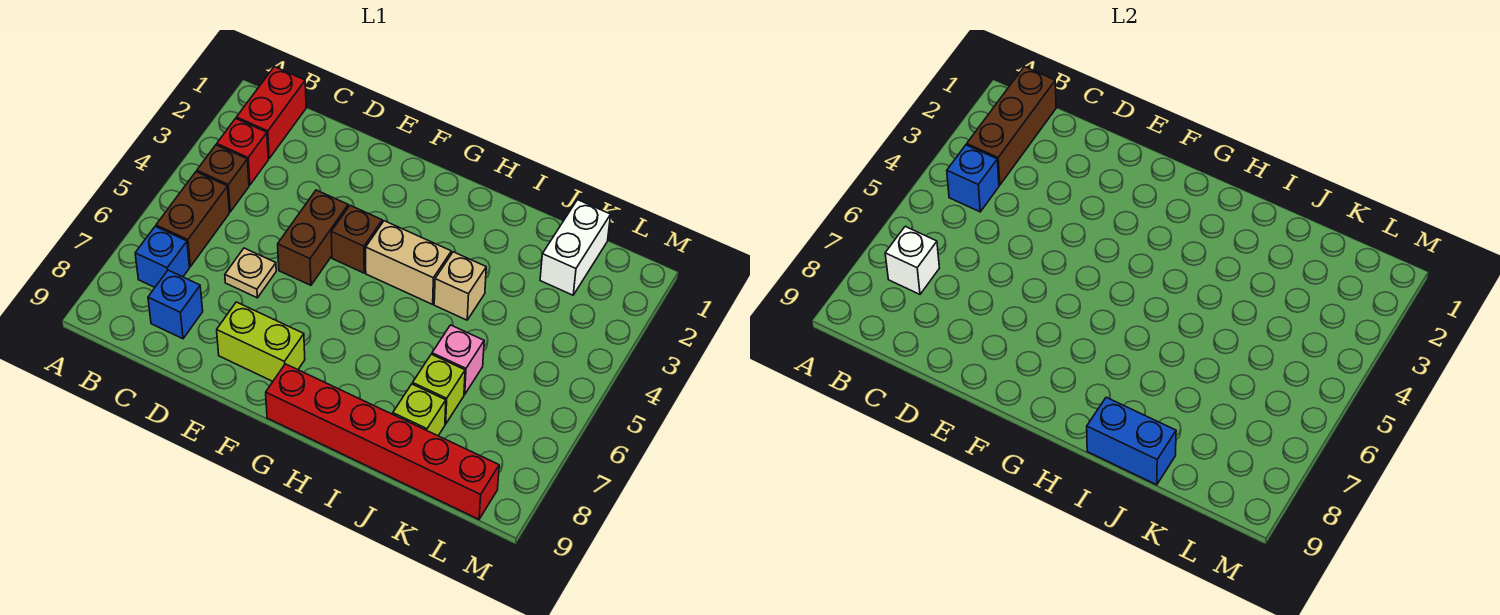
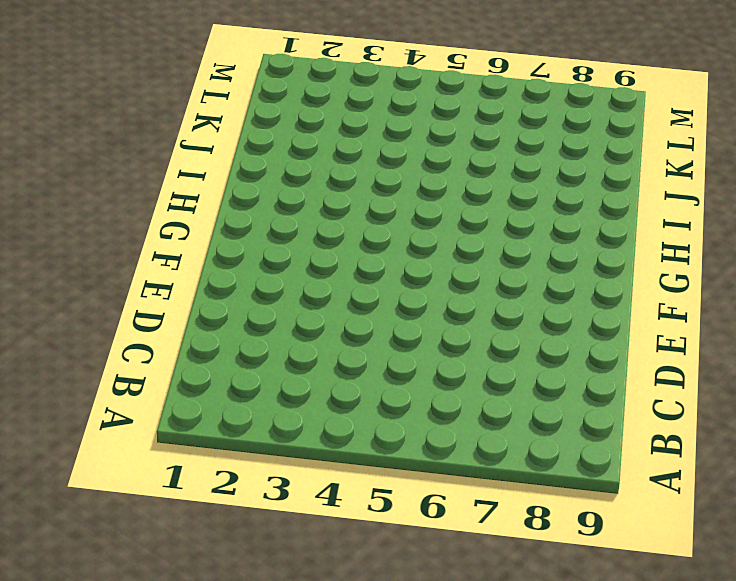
none -> red 1x2 brick [236,67,306,159]
none -> red 1x1 brick [217,118,268,185]
none -> brown 1x1 brick [197,145,249,212]

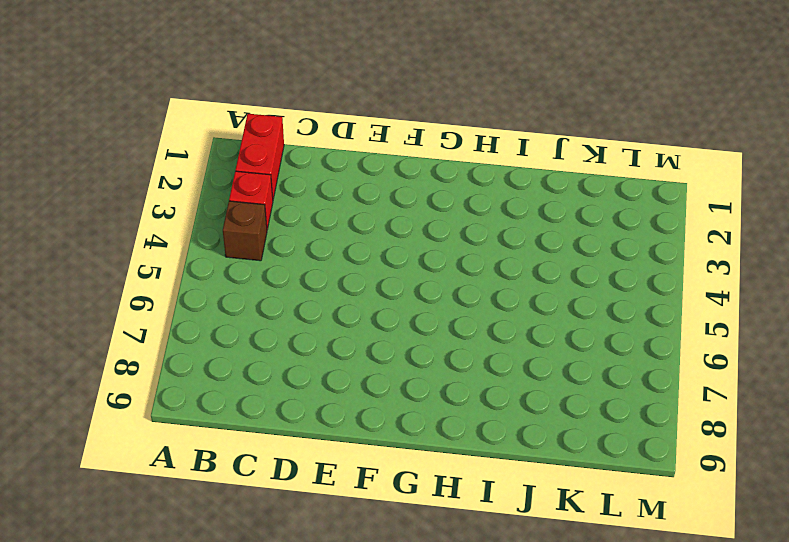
none -> brown 1x2 brick [156,172,229,266]
none -> blue 1x1 brick [135,227,189,287]
none -> blue 1x1 brick [148,270,203,339]

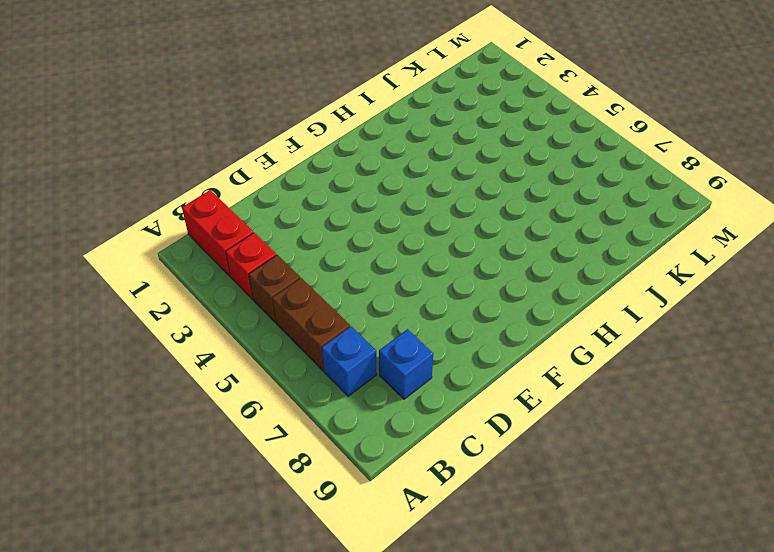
none -> tan 1x1 plate [225,248,276,298]
none -> brown 1x2 brick [278,190,348,285]
none -> lime 1x2 brick [217,302,305,381]

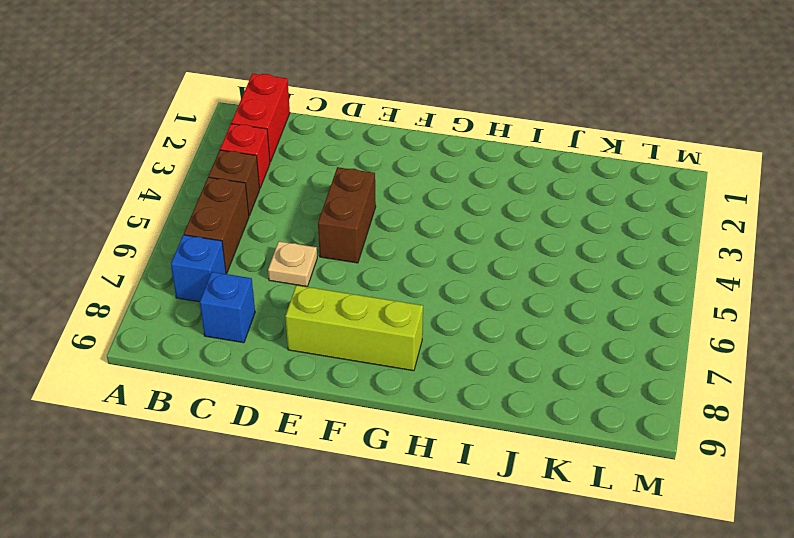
lime 1x3 brick [285,285,423,371] -> lime 1x2 brick [217,302,305,381]
none -> brown 1x1 brick [331,205,382,273]
none -> tan 1x2 brick [366,221,451,304]
none -> red 1x6 brick [266,364,499,519]

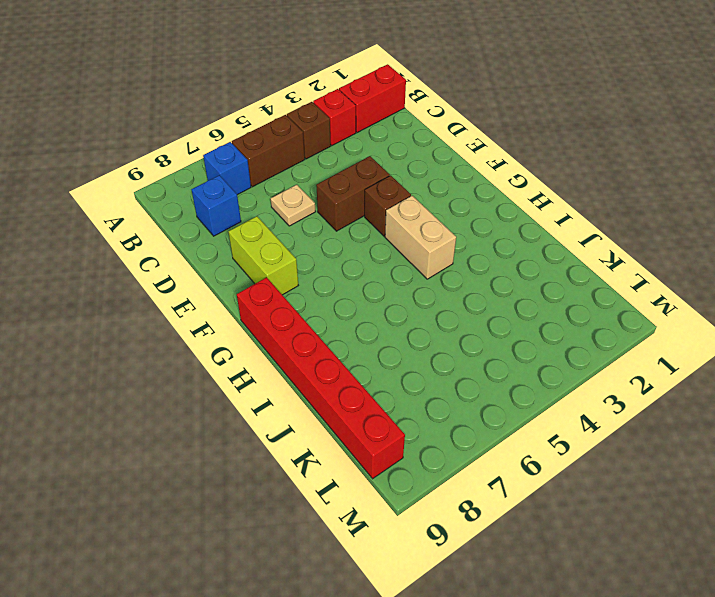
none -> tan 1x1 brick [434,252,486,320]
none -> pink 1x1 brick [432,325,484,394]
none -> lime 1x1 brick [413,354,465,424]

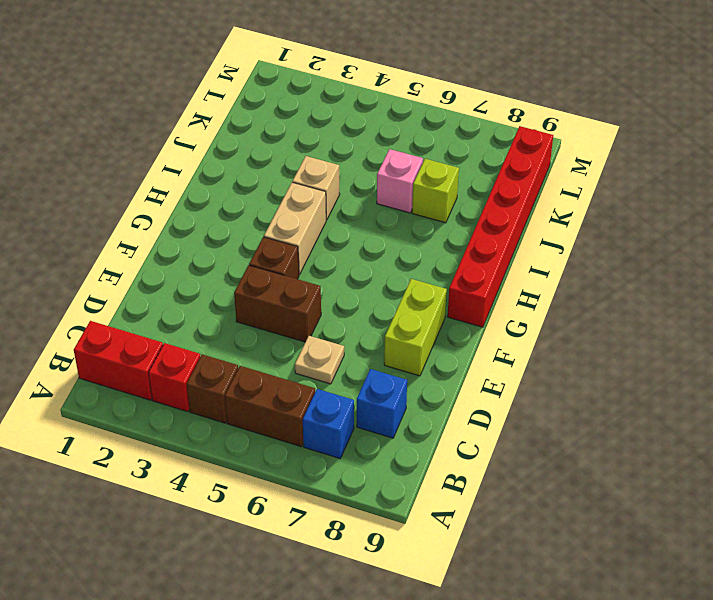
none -> lime 1x1 brick [393,384,446,436]
none -> white 1x2 brick [540,200,611,295]
none -> brown 1x3 brick [967,67,1056,185]

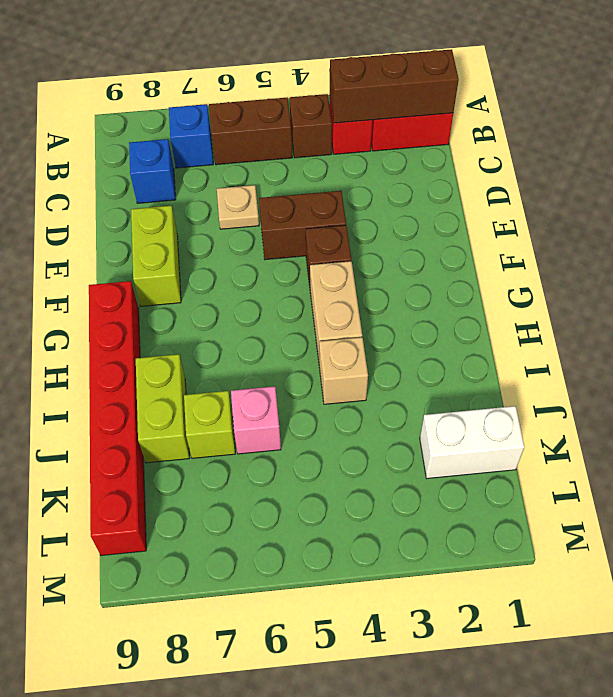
lime 1x2 brick [136,354,189,463] -> lime 1x1 brick [393,384,446,436]
none -> blue 1x1 brick [947,145,999,212]
none -> white 1x1 brick [885,227,939,294]
none -> blue 1x2 brick [1087,397,1176,485]

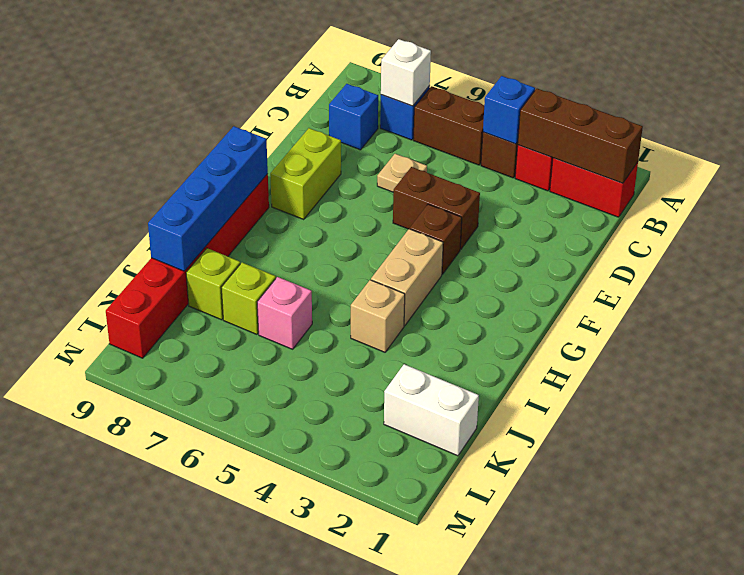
blue 1x4 brick [148,126,268,271] -> blue 1x2 brick [1087,397,1176,485]

